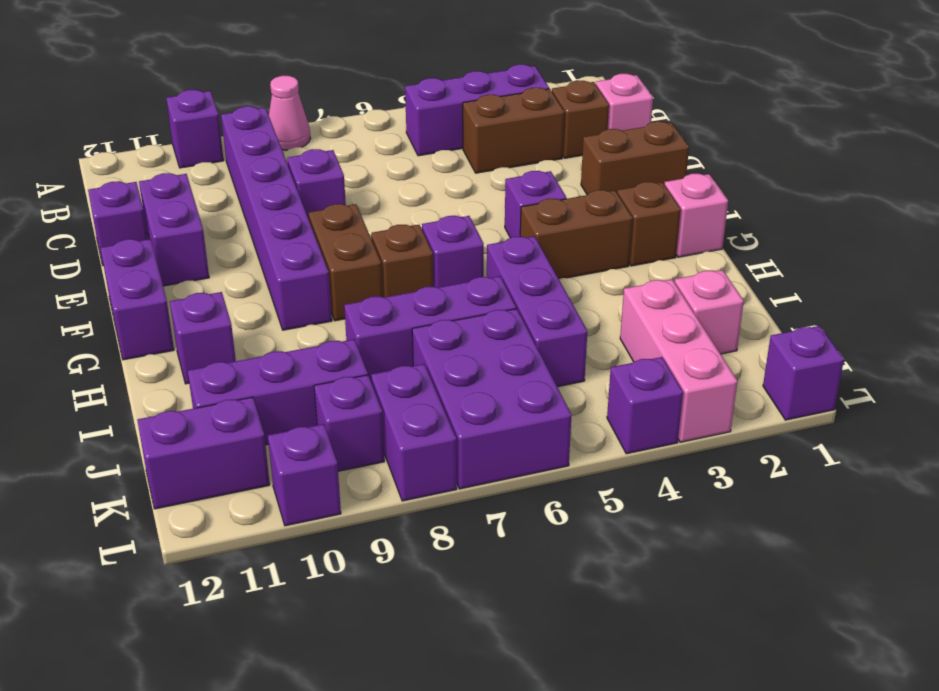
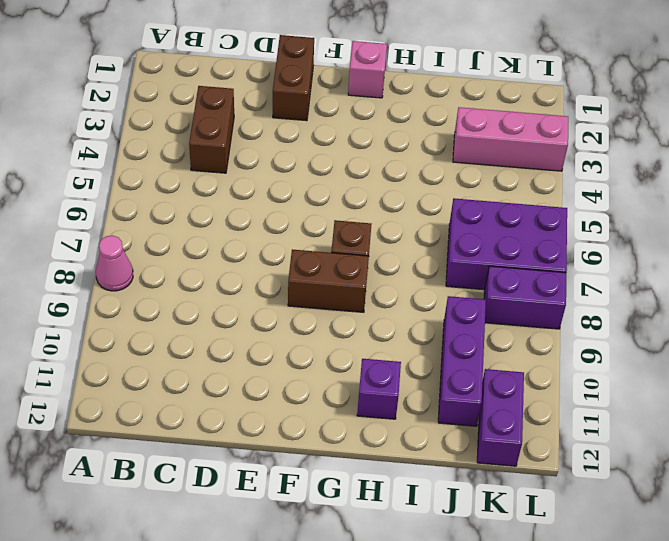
none -> purple 1x1 brick [166,90,224,168]
none -> purple 1x3 brick [405,64,549,156]
none -> purple 1x6 brick [221,106,332,330]
none -> pink 1x1 brick [596,74,653,131]

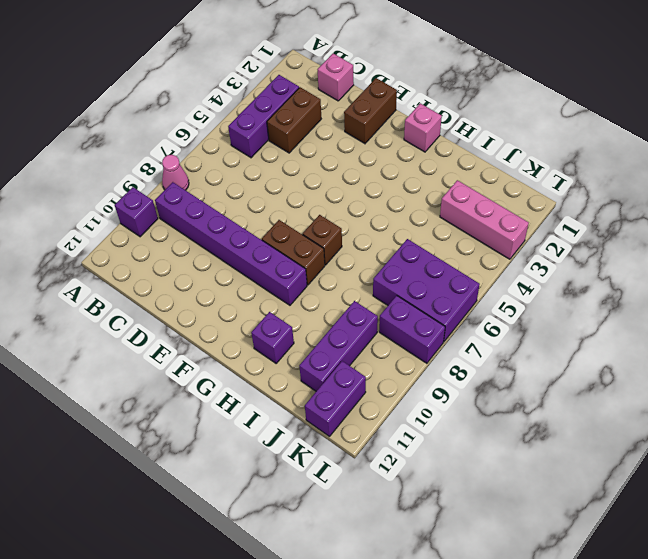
none -> brown 1x1 brick [552,81,609,158]
none -> purple 1x1 brick [287,149,346,219]
none -> purple 1x2 brick [139,173,209,286]
none -> purple 1x1 brick [88,181,148,265]

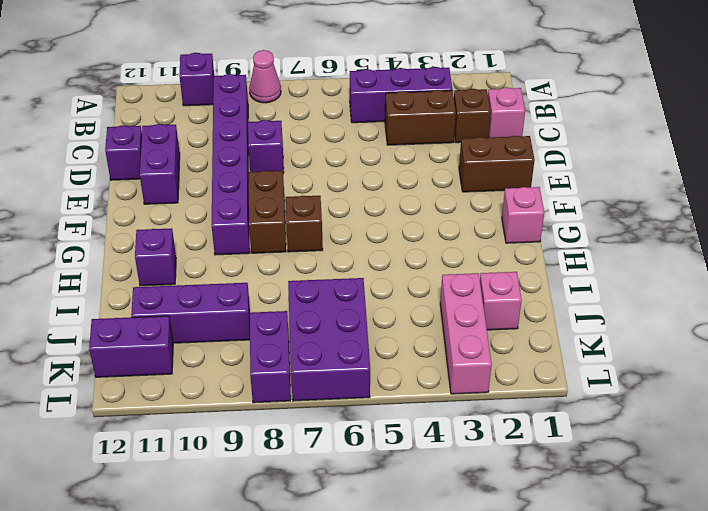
none -> purple 1x1 brick [505,171,566,238]
none -> purple 1x2 brick [101,239,174,360]
none -> brown 1x1 brick [617,182,681,266]
none -> brown 1x2 brick [520,190,633,279]

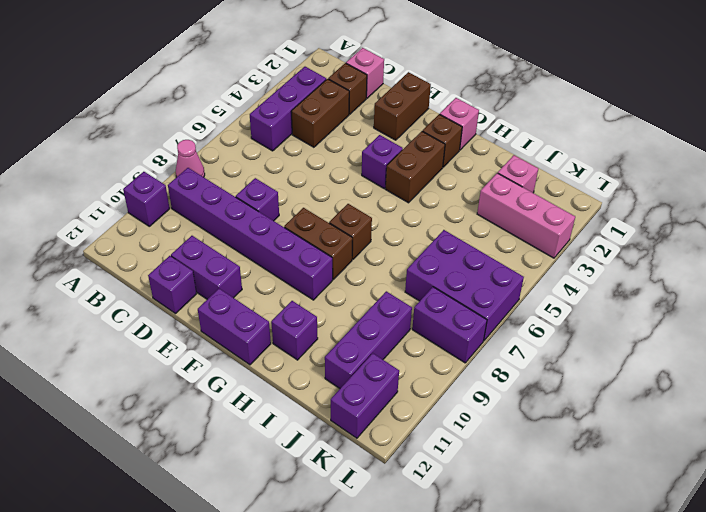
none -> purple 1x1 brick [422,216,484,288]
none -> purple 1x3 brick [487,236,587,387]
none -> purple 1x3 brick [344,276,516,380]
none -> purple 1x1 brick [314,375,384,471]

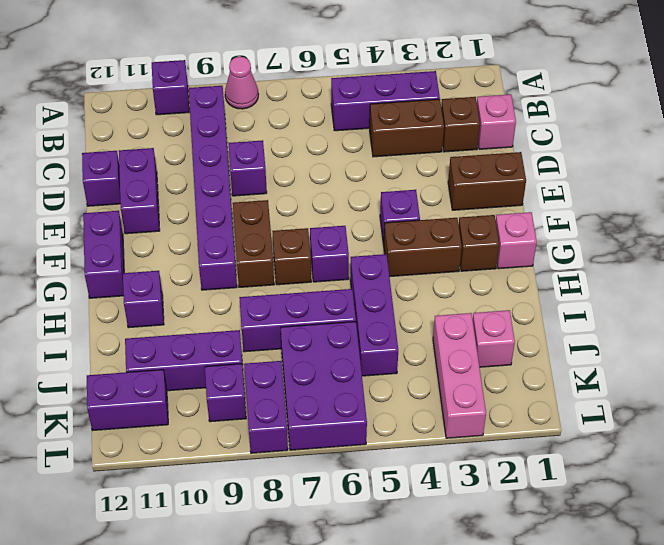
none -> purple 1x1 brick [763,326,844,420]
none -> purple 1x1 brick [607,357,683,454]
none -> purple 1x1 brick [268,424,341,526]

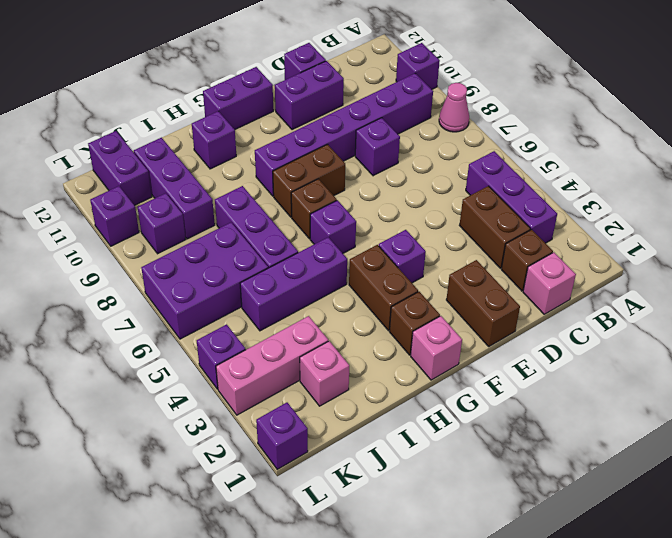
none -> purple 1x2 brick [371,364,457,501]

